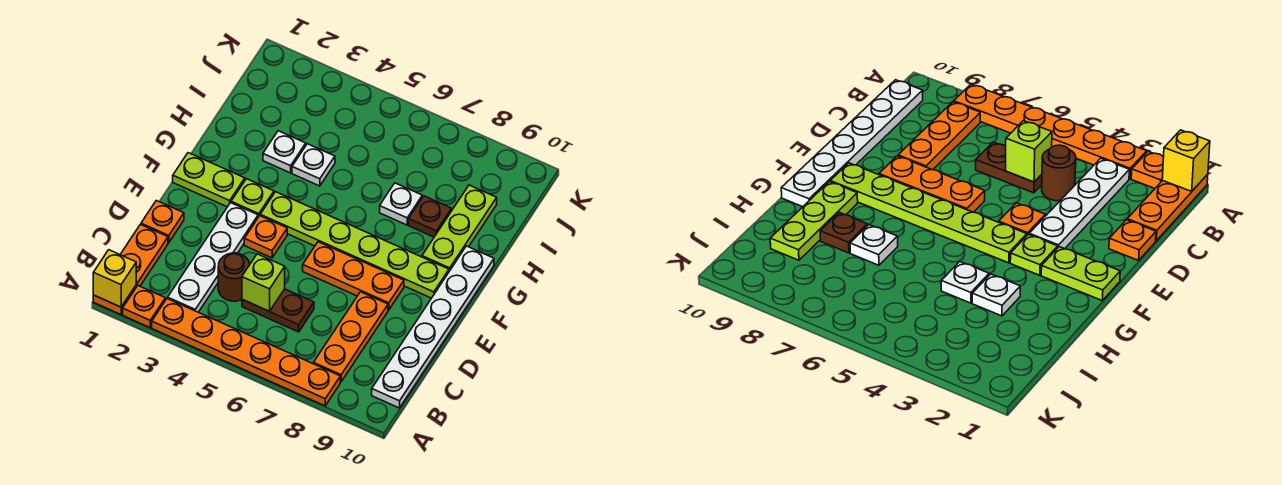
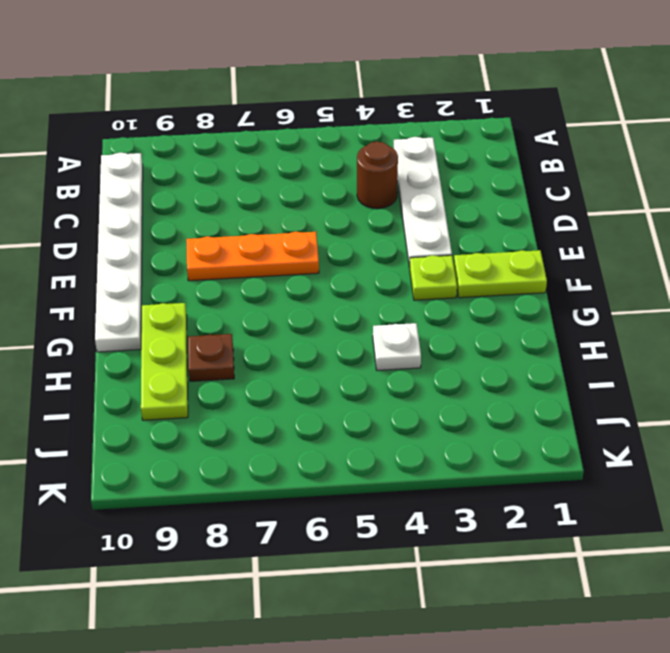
none -> orange 1x3 plate [93,225,168,315]
none -> orange 1x1 plate [123,286,165,327]
none -> orange 1x6 plate [152,298,340,406]

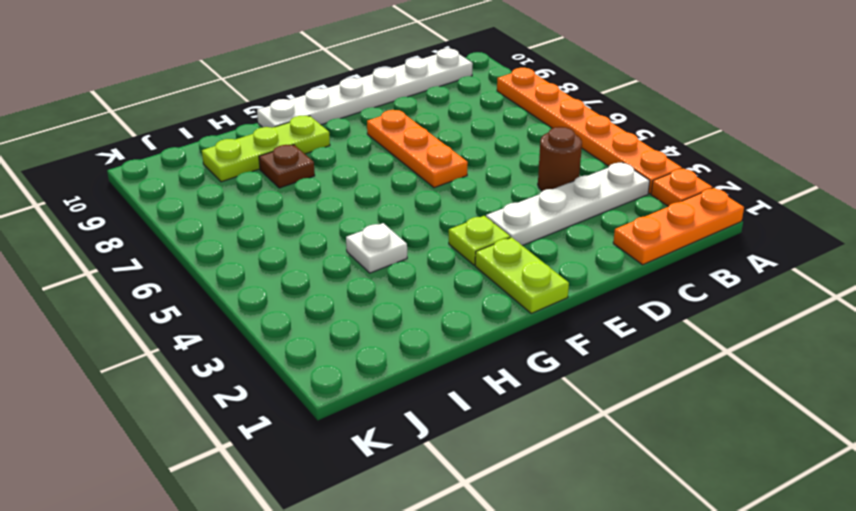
none -> orange 1x3 plate [313,292,388,382]
none -> brown 1x2 plate [242,289,314,332]
none -> orange 1x1 plate [141,201,184,243]

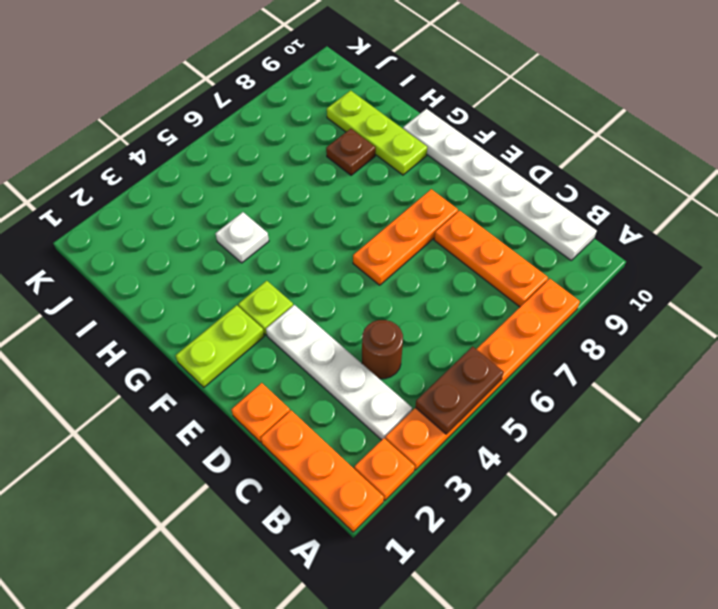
brown 1x2 plate [415,346,504,434] -> brown 1x2 plate moved to [242,289,314,332]
none -> orange 1x1 plate [244,216,287,258]
none -> lime 1x6 plate [260,192,449,298]
none -> white 1x1 plate [263,131,306,173]

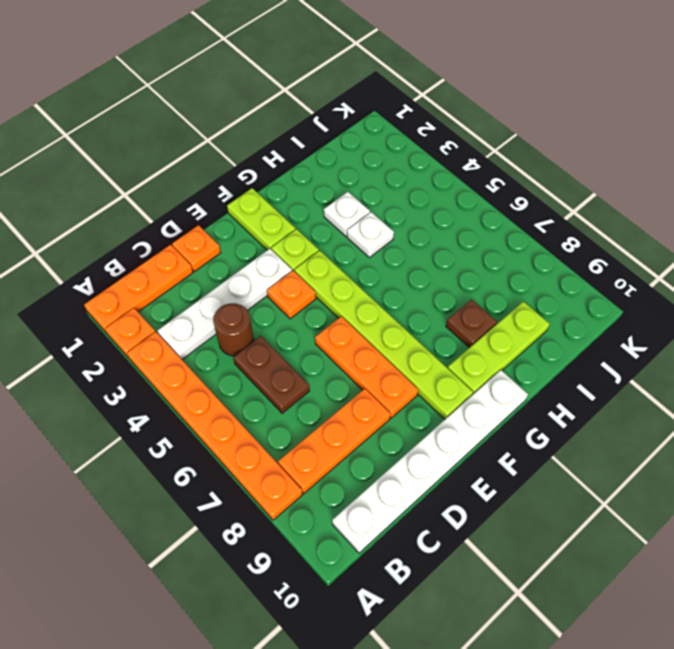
none -> white 1x1 plate [380,183,422,225]
none -> yellow 1x1 brick [93,250,136,307]
none -> lime 1x1 brick [242,254,285,311]

